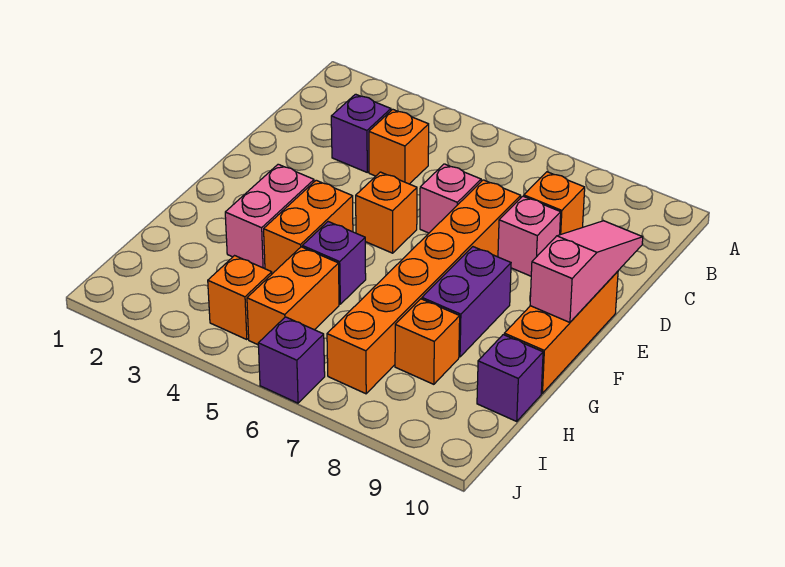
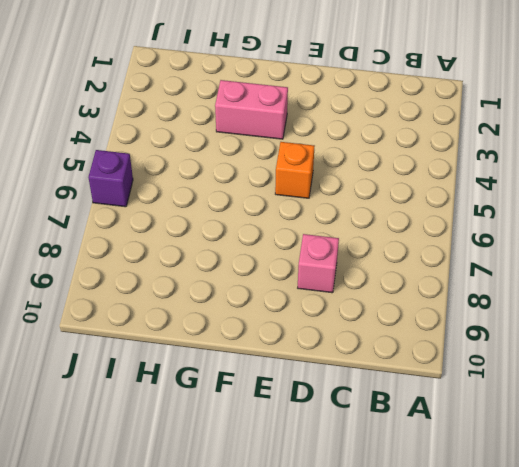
none -> purple 1x1 brick [331,94,391,172]
none -> orange 1x1 brick [369,109,429,184]
none -> orange 1x1 brick [524,172,585,235]

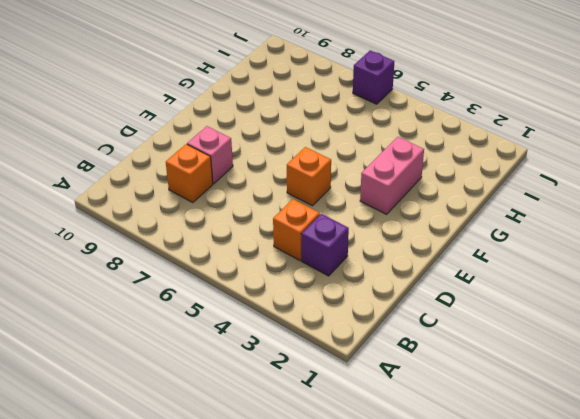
none -> pink 1x1 brick [420,164,481,233]
none -> orange 1x6 brick [327,180,521,394]
none -> orange 1x3 brick [504,271,618,393]

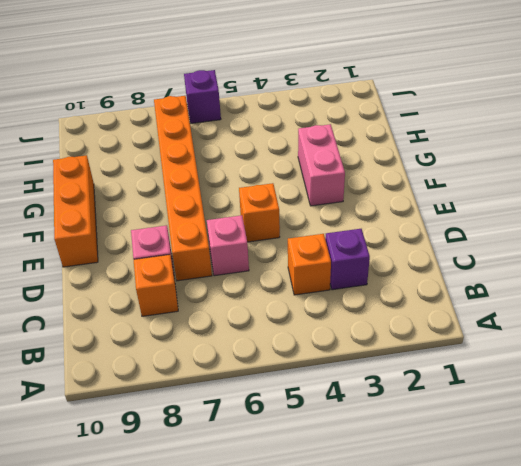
none -> orange 1x2 brick [264,180,353,274]
none -> purple 1x2 brick [422,247,511,357]
none -> purple 1x1 brick [302,222,366,304]

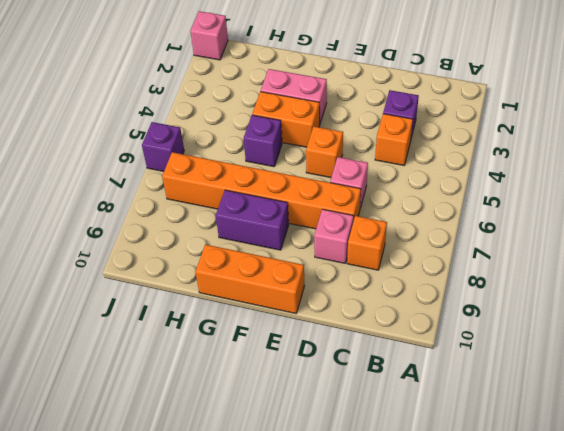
pink 1x1 brick [190,11,228,60] -> none
none -> orange 1x2 brick [247,247,339,345]
none -> orange 1x1 brick [395,299,460,384]
none -> purple 1x1 brick [477,335,543,421]

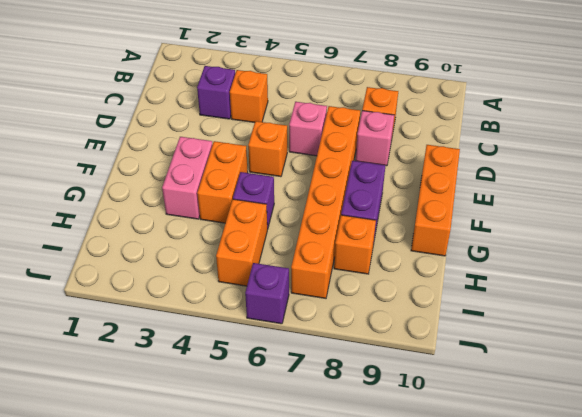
none -> purple 1x1 brick [477,335,543,421]
none -> orange 1x1 brick [208,256,272,340]
none -> pink 1x3 slope [530,221,643,322]

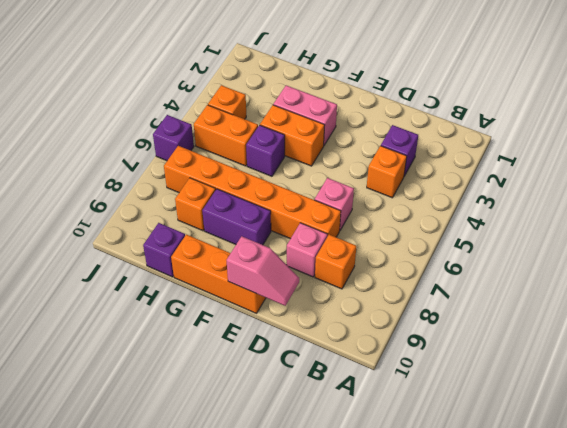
pink 1x2 slope [227,236,299,306] -> pink 1x3 slope [530,221,643,322]
none -> orange 1x1 brick [356,172,417,253]

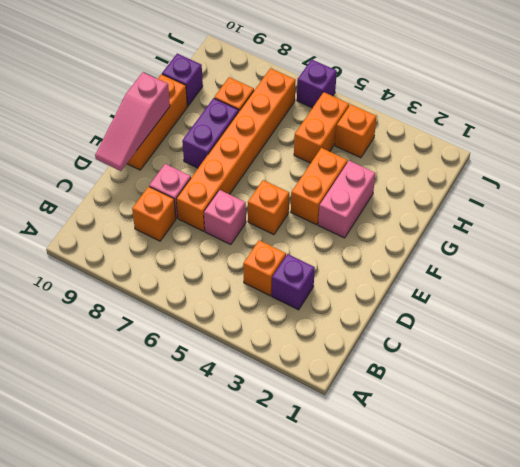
none -> purple 1x1 brick [302,222,366,304]

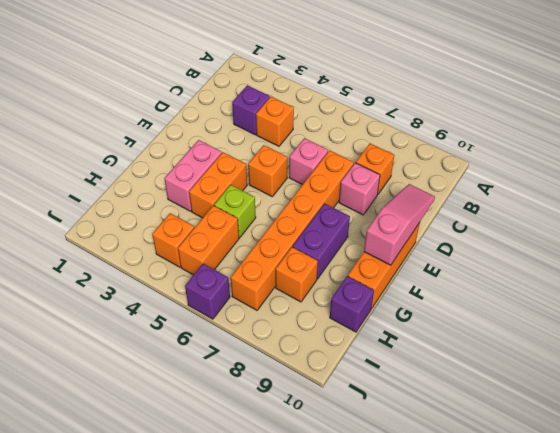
lime 1x1 brick [214,185,256,238] -> purple 1x1 brick [302,222,366,304]

